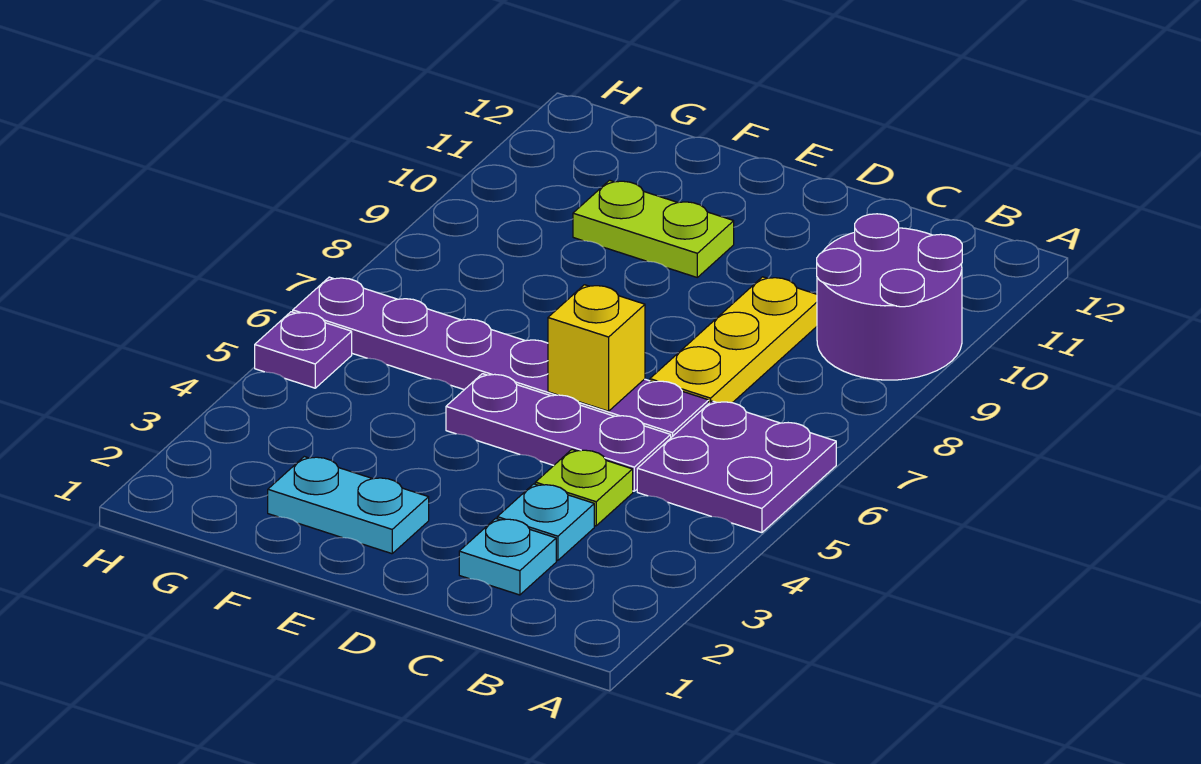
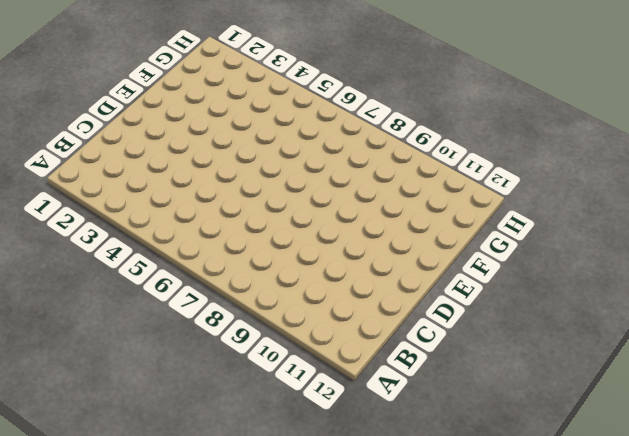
none -> purple 2x2 plate [637,401,836,533]
none -> purple 2x2 round brick [817,214,962,380]
none -> cyan 1x1 plate [459,518,556,595]

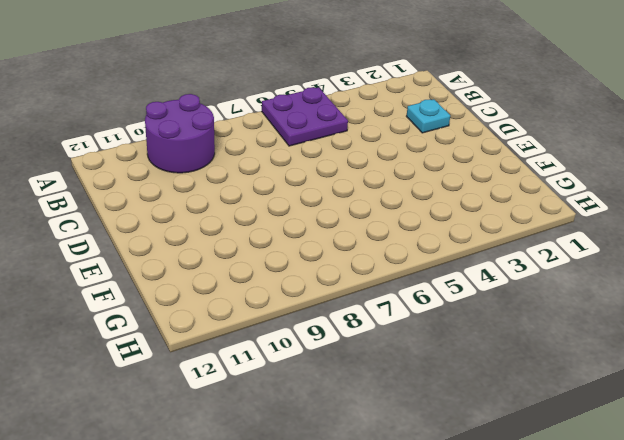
none -> cyan 1x1 plate [497,484,594,560]
none -> lime 1x1 plate [535,450,633,526]
none -> purple 1x3 plate [446,374,671,491]

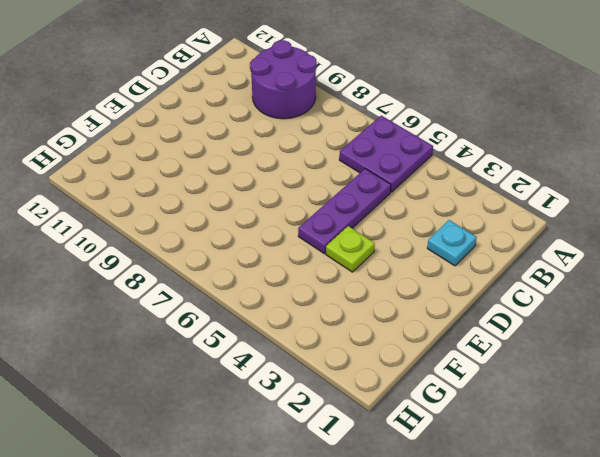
lime 1x1 plate [326,226,375,272] -> lime 1x1 plate moved to [535,450,633,526]
none -> cyan 1x1 plate [497,484,594,560]
none -> purple 1x6 plate [293,277,709,437]
none -> yellow 1x3 plate [650,277,817,403]

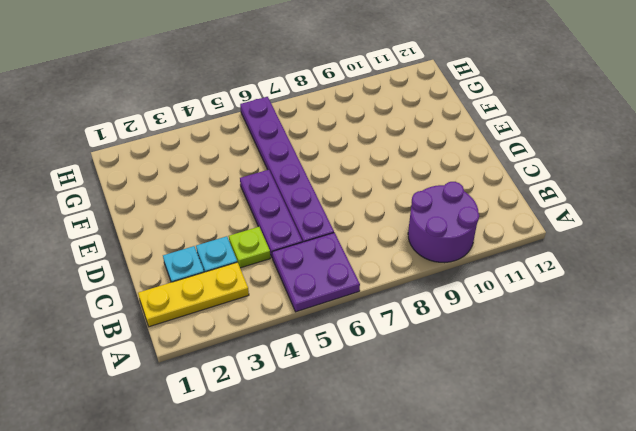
yellow 1x3 plate [138,262,249,327] -> yellow 1x3 plate moved to [650,277,817,403]
none -> cyan 1x2 plate [268,457,429,554]
none -> lime 1x2 plate [573,180,734,277]
none -> purple 1x1 plate [255,312,352,388]

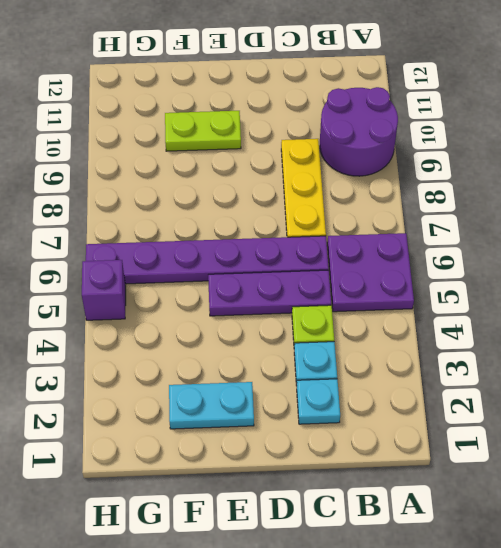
purple 1x1 brick [82,260,126,320] -> purple 1x1 plate [255,312,352,388]
none -> yellow 1x1 brick [548,285,645,411]

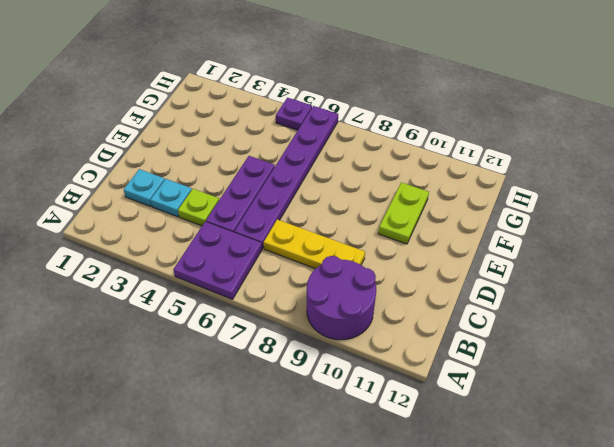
none -> cyan 1x2 plate [268,457,429,554]
none -> yellow 1x1 brick [548,285,645,411]

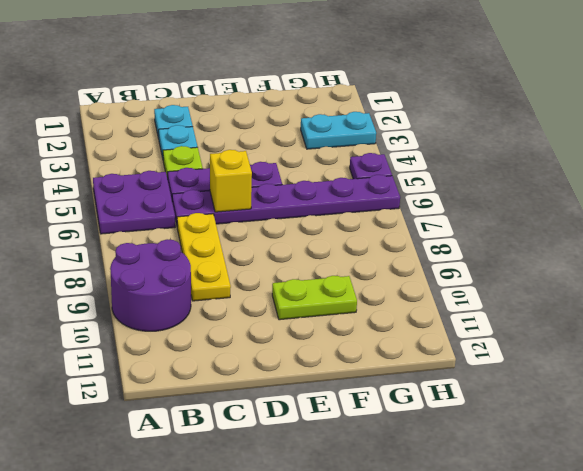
cyan 1x2 plate [301,112,376,149] -> cyan 1x2 plate moved to [268,457,429,554]

